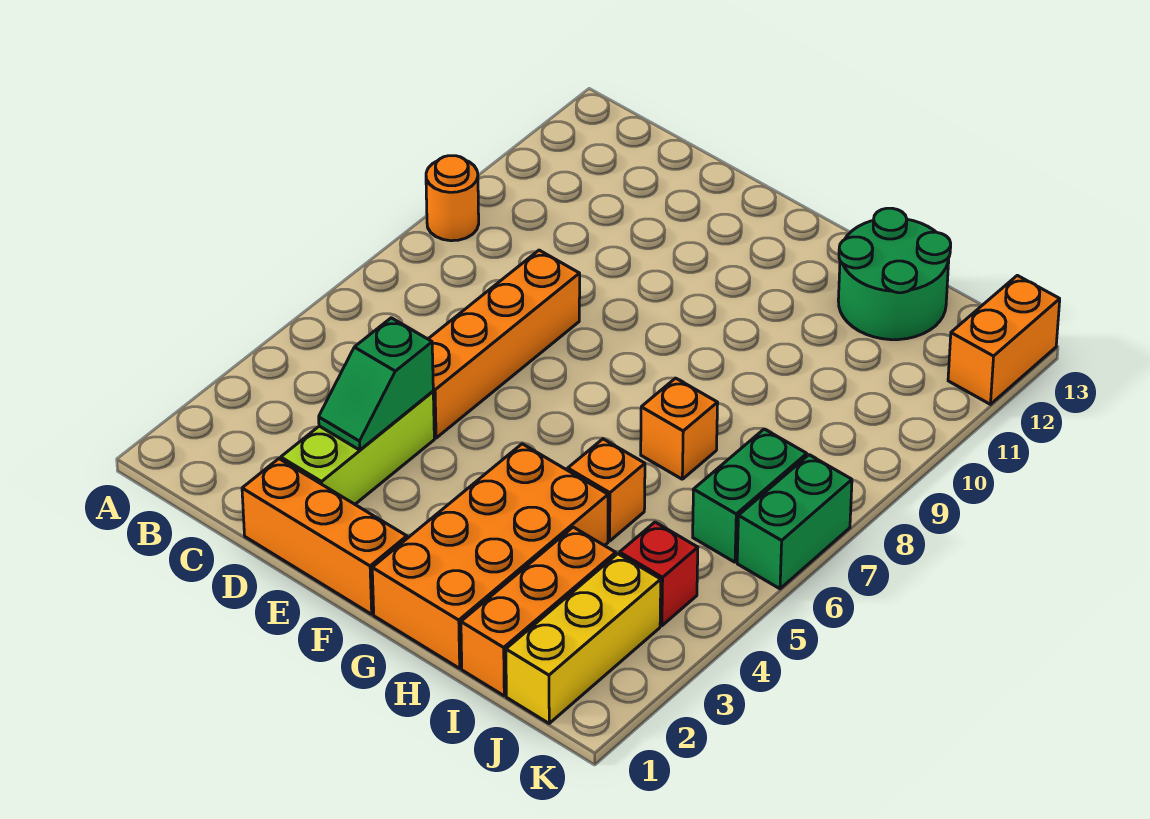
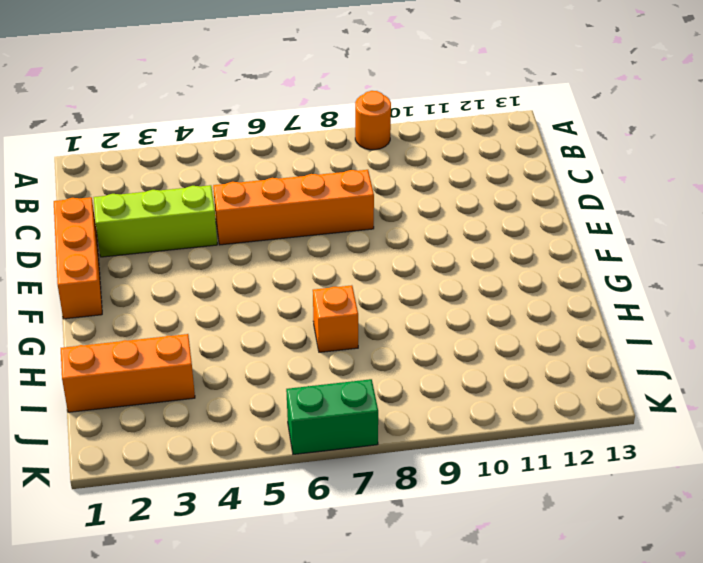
none -> orange 2x4 brick [372,444,608,668]
none -> orange 1x1 brick [568,439,645,541]
none -> green 2x2 round brick [838,208,951,340]

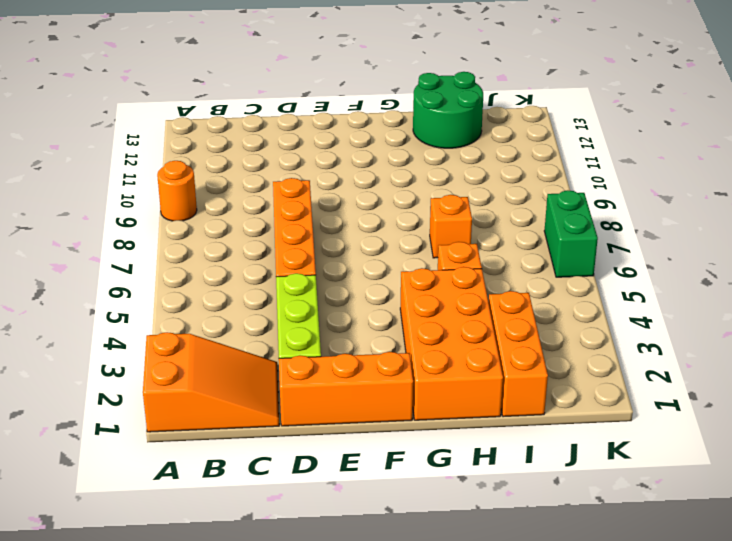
orange 2x3 slope [143,332,279,432] -> none
none -> yellow 1x3 brick [506,554,661,723]
none -> red 1x1 brick [620,522,698,626]
none -> green 1x2 brick [693,429,807,562]

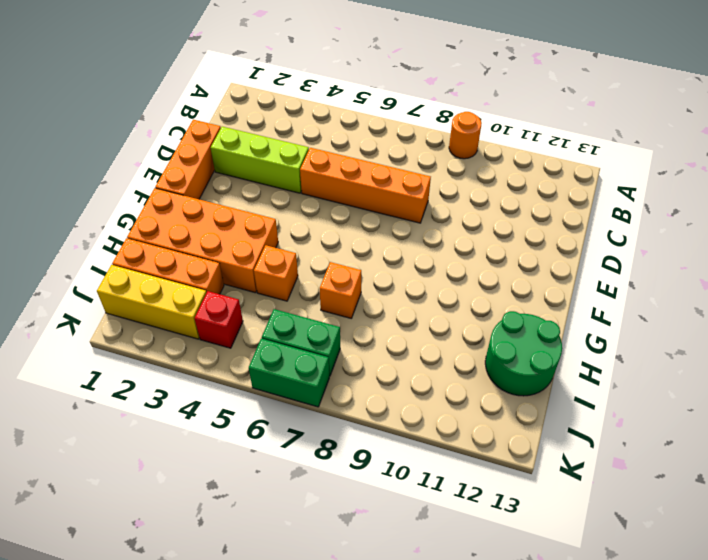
none -> orange 1x2 brick [948,275,1060,404]
none -> green 1x2 slope [319,318,433,450]

